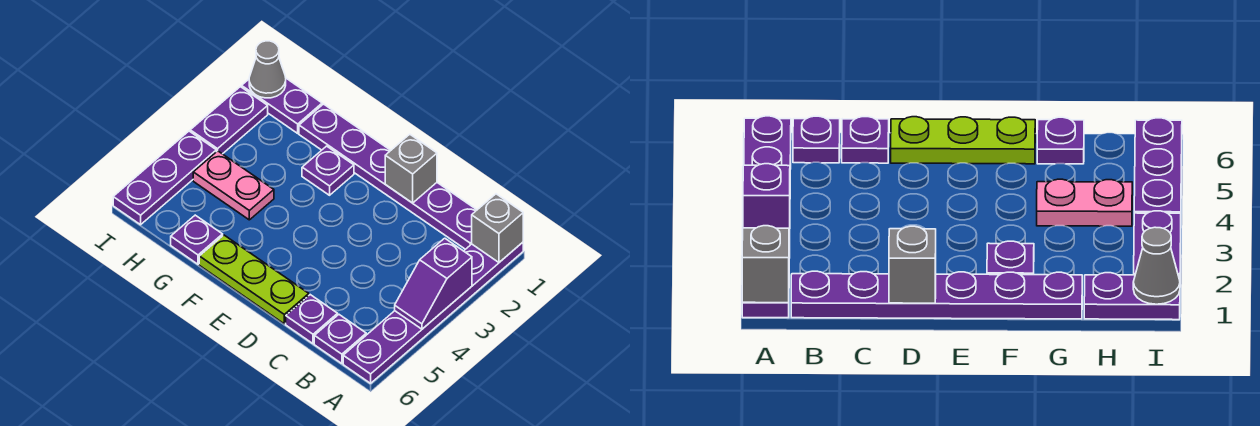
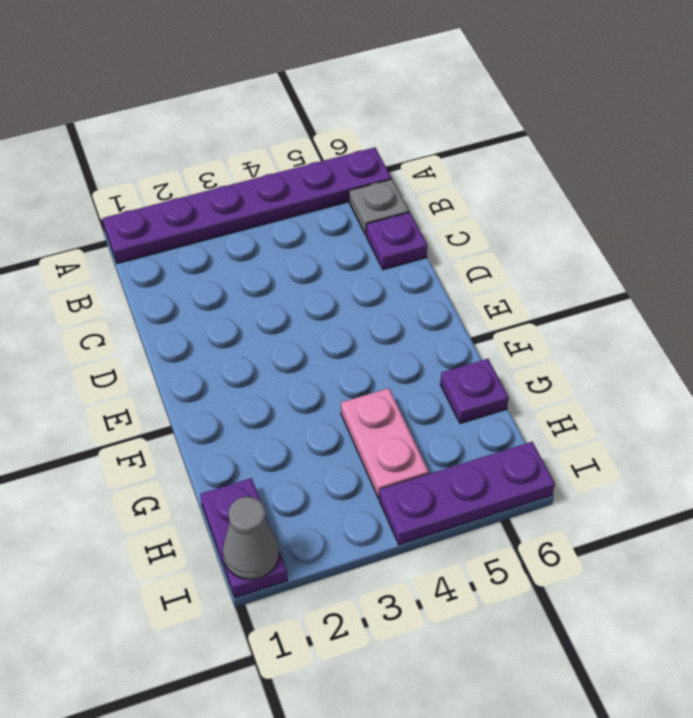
grey 1x1 plate [350,179,409,235] -> purple 1x1 plate [314,315,366,364]
none -> purple 1x6 plate [299,104,477,249]
none -> lime 1x3 plate [199,235,309,324]
none -> purple 1x1 plate [302,146,354,195]

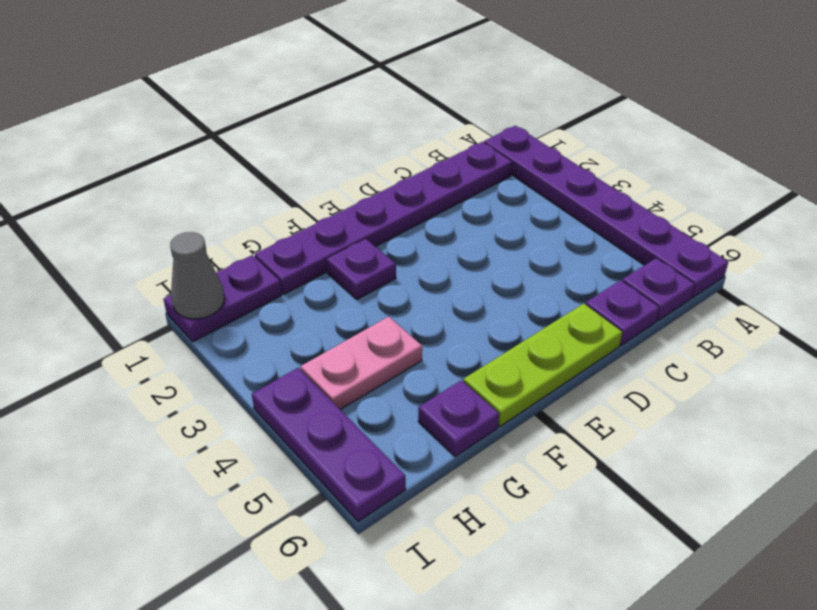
none -> purple 1x2 plate [190,87,268,154]
none -> grey 1x1 brick [472,194,523,262]
none -> purple 1x2 slope [395,238,472,329]

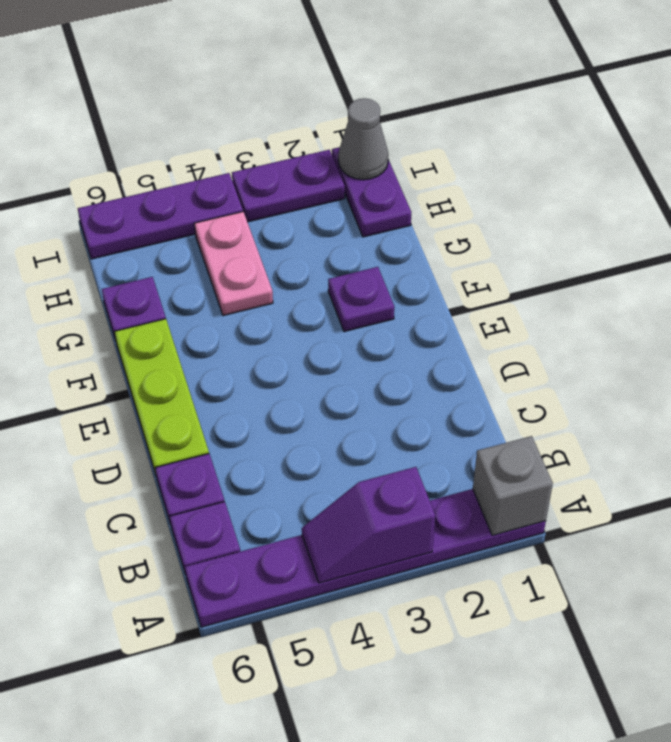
none -> purple 1x6 plate [299,104,477,249]
none -> grey 1x1 brick [385,134,437,203]

